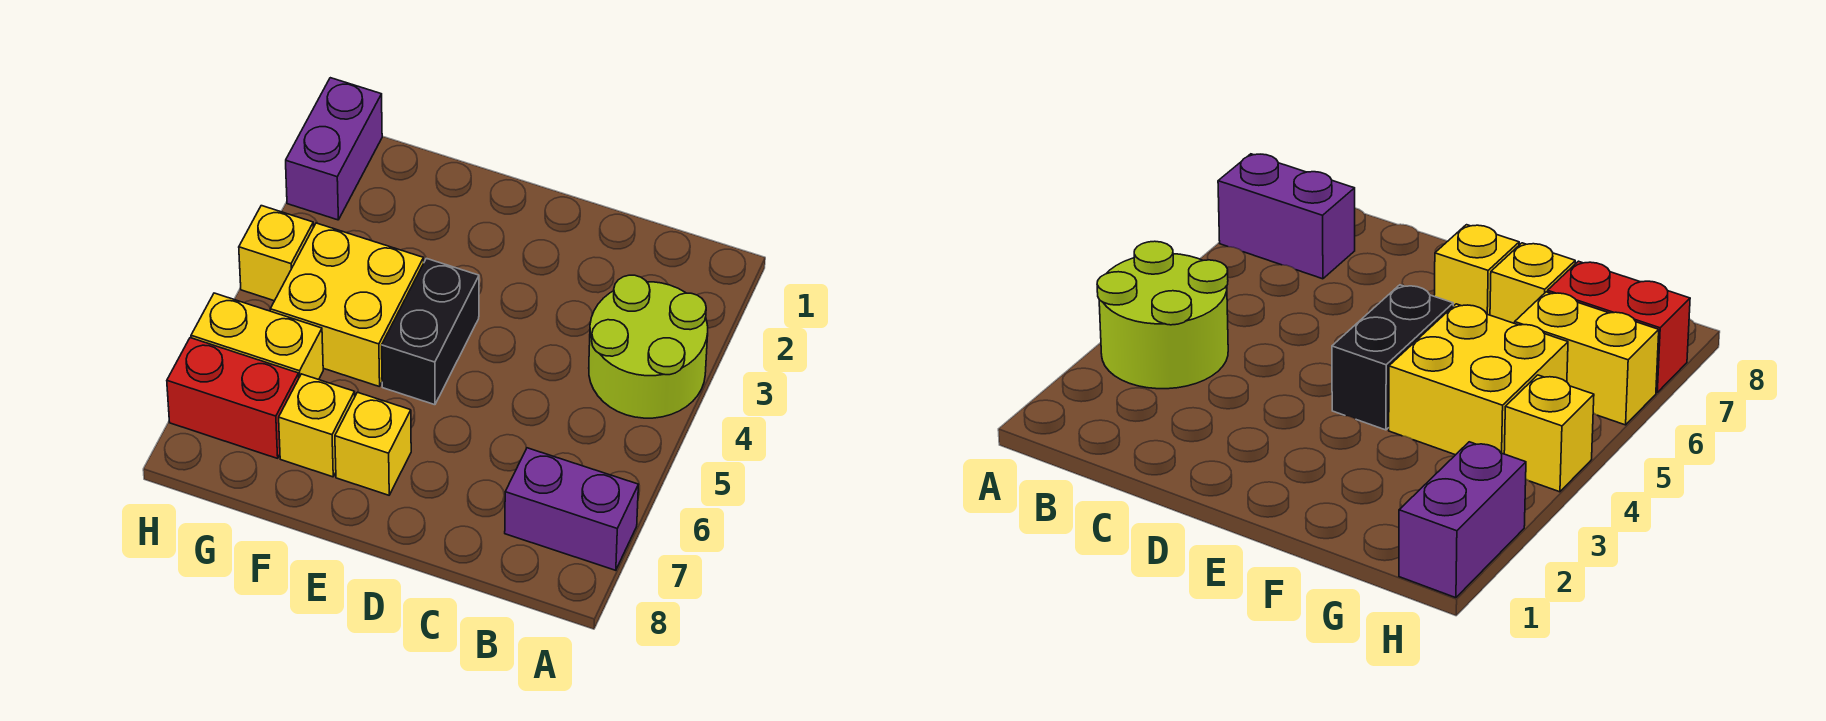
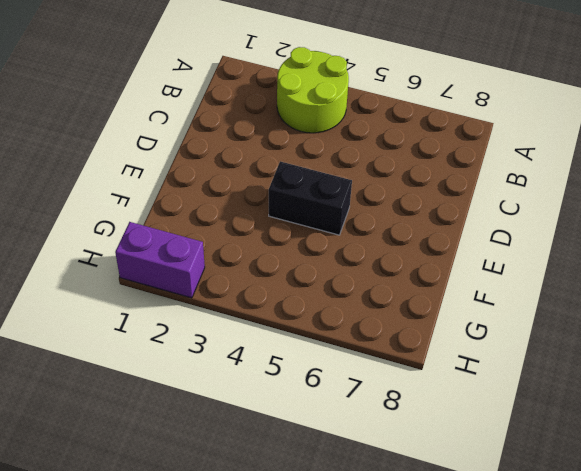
none -> purple 1x2 brick [505,448,638,570]
none -> yellow 1x1 brick [335,392,411,495]

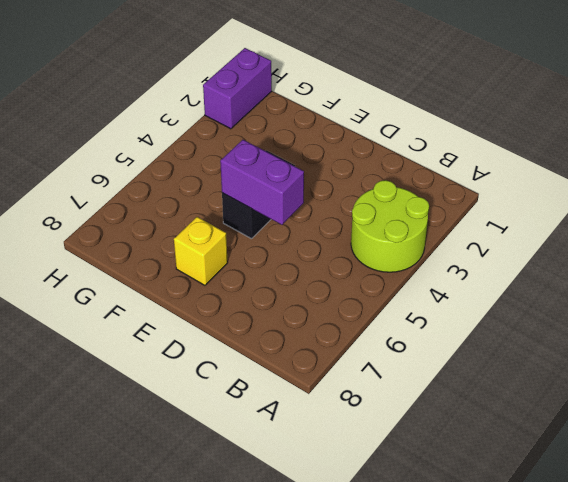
purple 1x2 brick [220,140,304,225] -> purple 1x2 brick moved to [505,448,638,570]
none -> yellow 2x2 brick [270,223,424,387]
none -> yellow 1x1 brick [279,374,355,477]

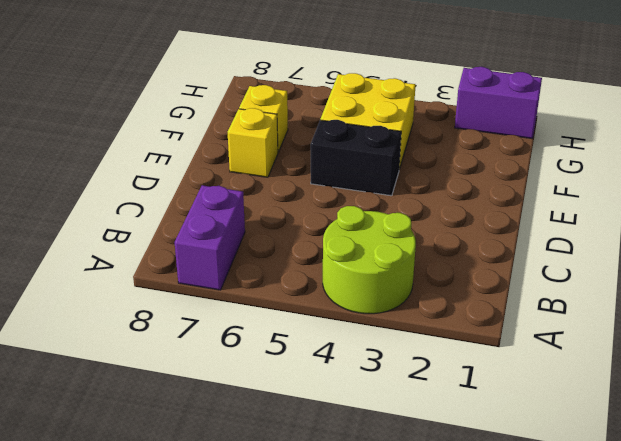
none -> yellow 1x2 brick [191,293,323,380]
none -> red 1x2 brick [167,338,299,458]

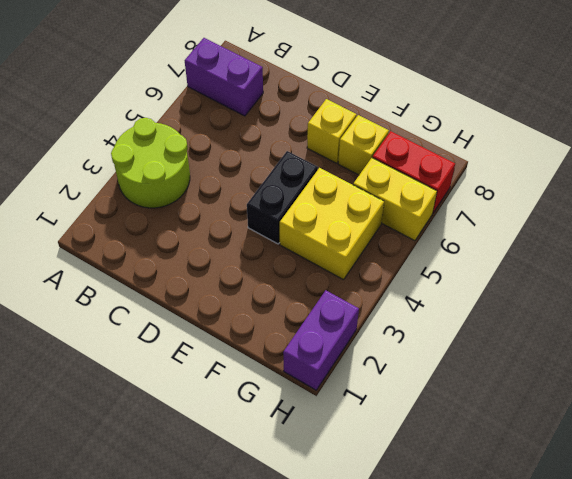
none -> yellow 1x1 brick [239,206,313,301]

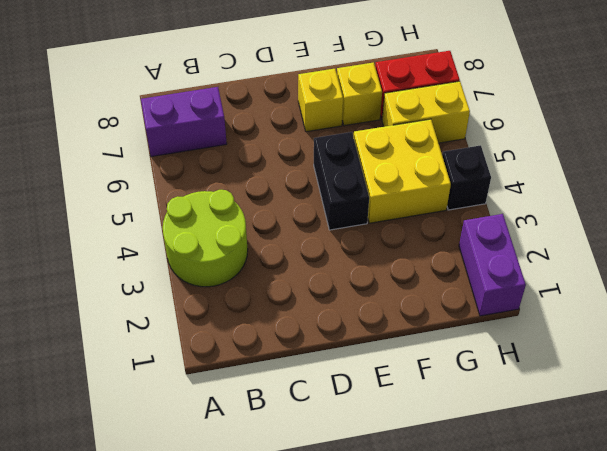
black 1x1 brick [442,145,491,210] -> yellow 1x1 brick [239,206,313,301]

